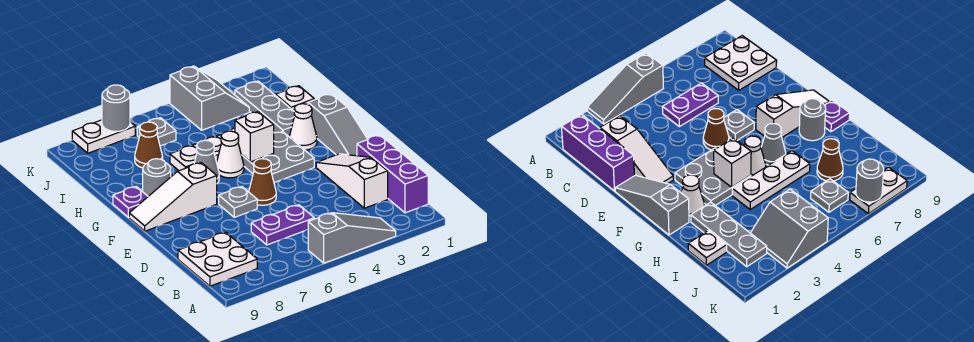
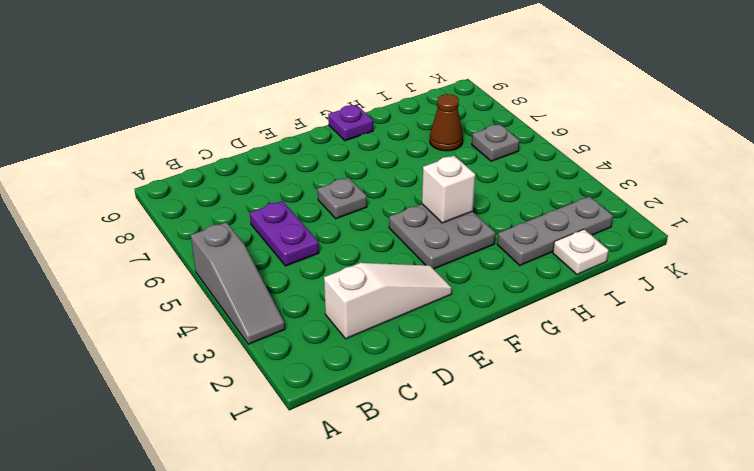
none -> purple 1x3 brick [357,135,428,213]
none -> white 2x2 plate [178,232,257,286]
none -> grey 1x3 slope [308,94,368,156]

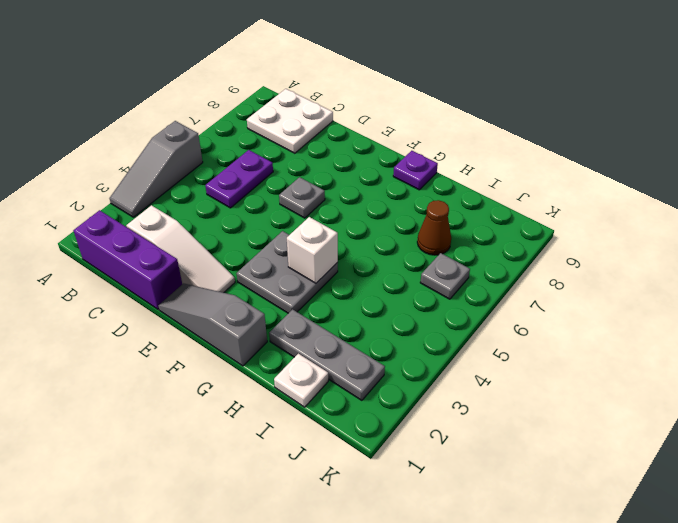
none -> brown 1x1 cone [249,159,276,205]
none -> white 1x3 slope [129,163,217,231]
none -> white 1x1 cone [289,104,317,150]

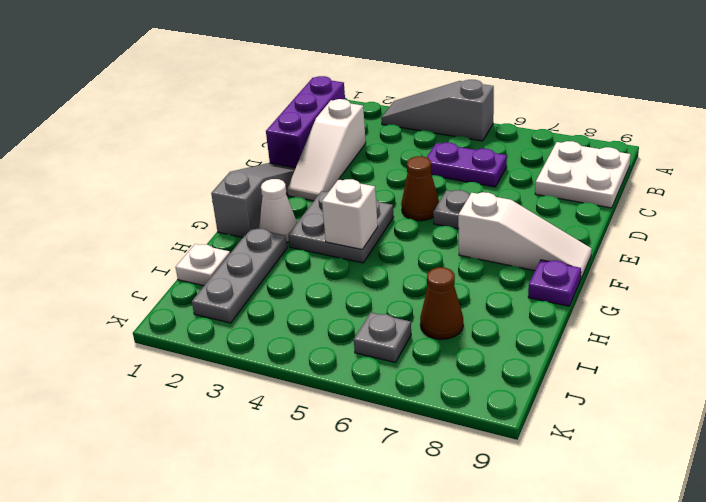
none -> white 1x1 cone [217,131,244,178]
none -> grey 1x1 cone [194,140,219,183]
none -> grey 1x1 round brick [143,159,171,196]

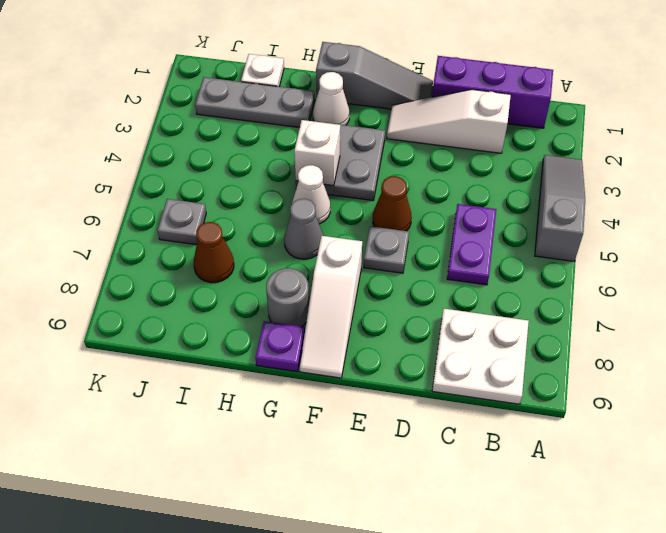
none -> white 1x3 plate [170,128,235,171]
none -> grey 2x2 slope [170,66,249,130]
none -> white 1x2 plate [72,120,135,153]

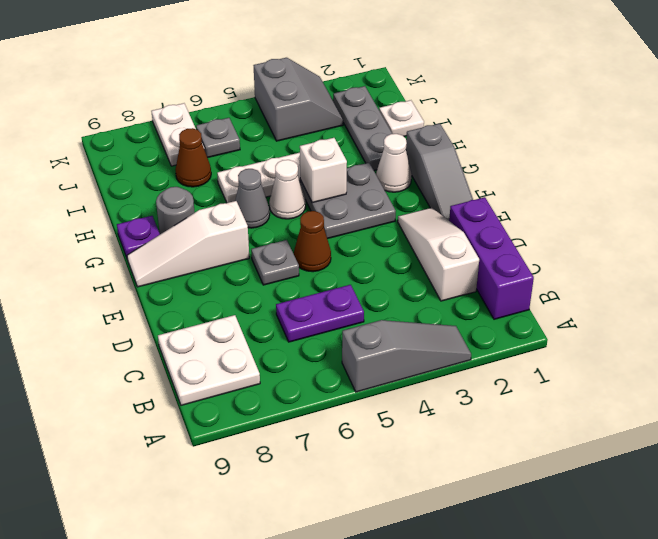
white 1x2 plate [151,103,204,166] -> white 1x2 plate turned to [72,120,135,153]
none -> grey 1x1 round brick [102,85,130,132]

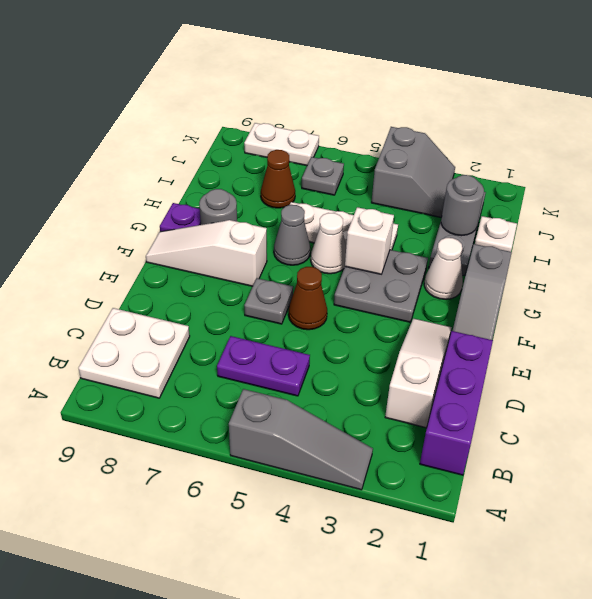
grey 1x1 round brick [441,175,484,236] -> grey 1x1 round brick moved to [102,85,130,132]

